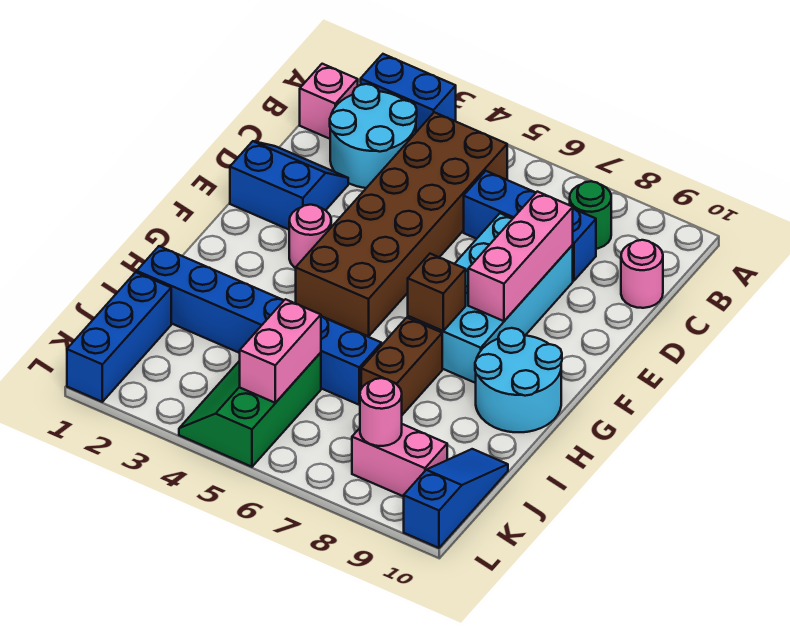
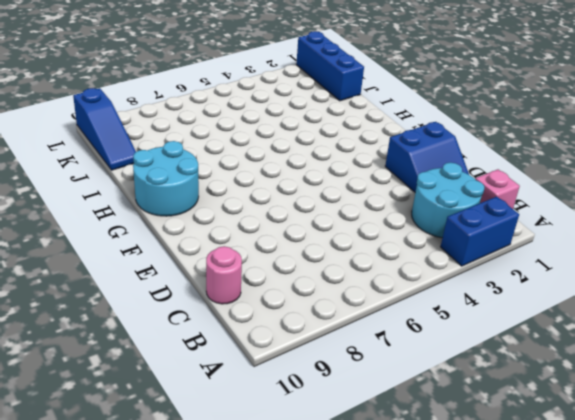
none -> brown 2x6 brick [296,112,507,336]
none -> green 1x1 round brick [570,181,611,249]
none -> blue 1x3 brick [464,171,596,281]

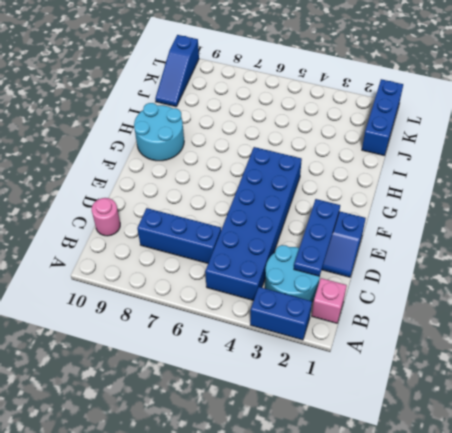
blue 2x6 brick [205,147,302,300] -> brown 2x6 brick [296,112,507,336]
blue 1x3 plate [294,199,340,276] -> none
none -> green 1x1 round brick [570,181,611,249]
none -> cyan 2x4 brick [408,213,573,383]
none -> pink 1x1 round brick [289,205,331,268]

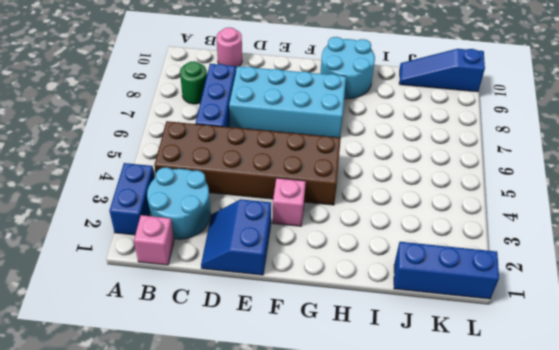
pink 1x1 brick [272,178,306,226] -> pink 1x1 round brick [289,205,331,268]
none -> brown 1x2 brick [361,318,442,415]
none -> blue 1x6 brick [137,246,382,405]
none -> green 2x3 slope [179,353,321,467]

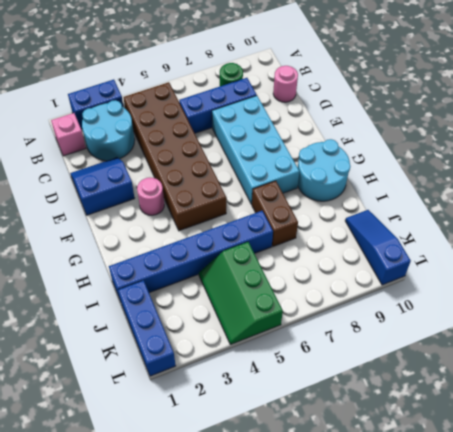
none -> pink 1x2 brick [352,424,447,497]
none -> pink 1x3 brick [468,192,573,321]
none -> brown 1x1 brick [408,254,466,331]

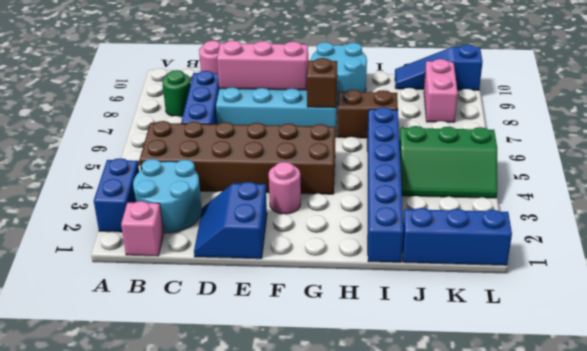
none -> pink 1x2 brick [240,299,321,403]
none -> pink 1x1 round brick [360,378,402,446]

